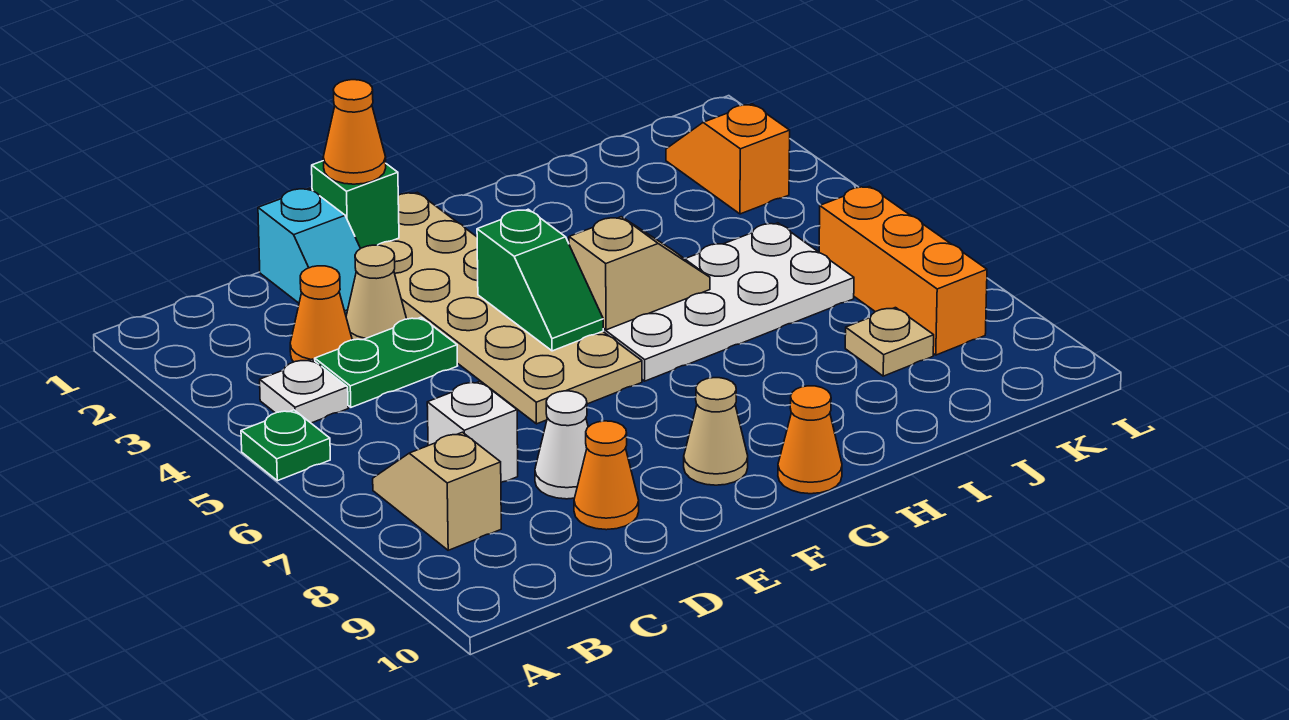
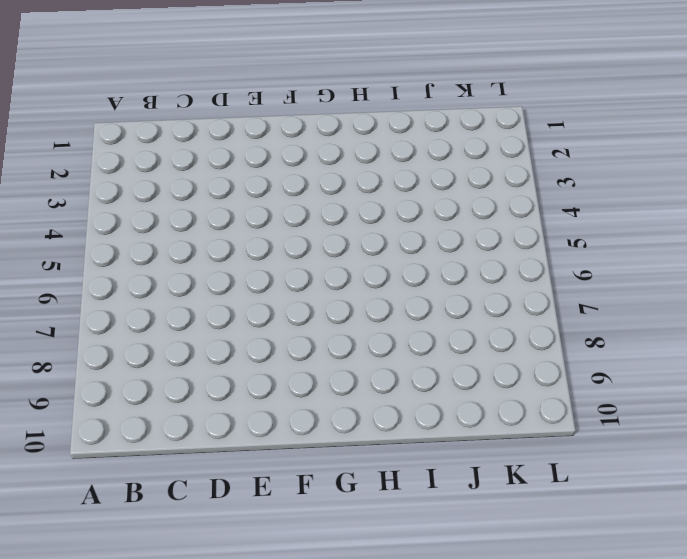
none -> green 1x1 plate [241,410,330,481]
none -> white 1x1 plate [260,359,348,423]
none -> tan 1x2 slope [373,432,501,550]

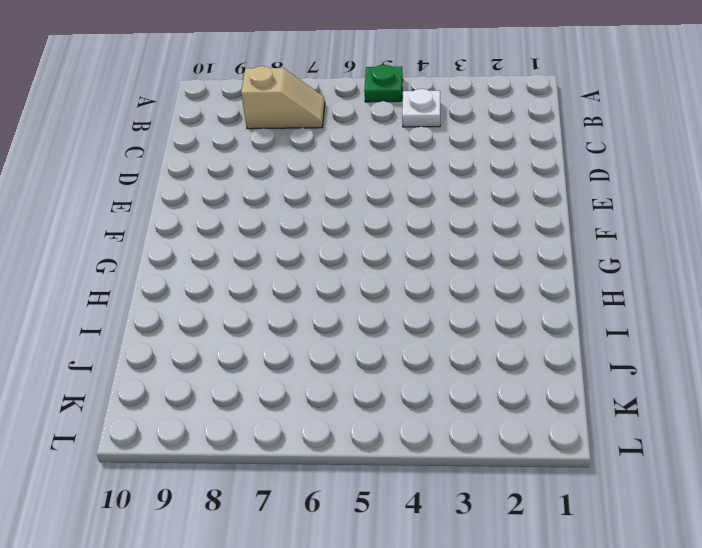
none -> orange 1x1 cone [290,266,352,362]
none -> green 1x2 plate [315,317,458,407]
none -> white 1x1 brick [427,381,518,482]

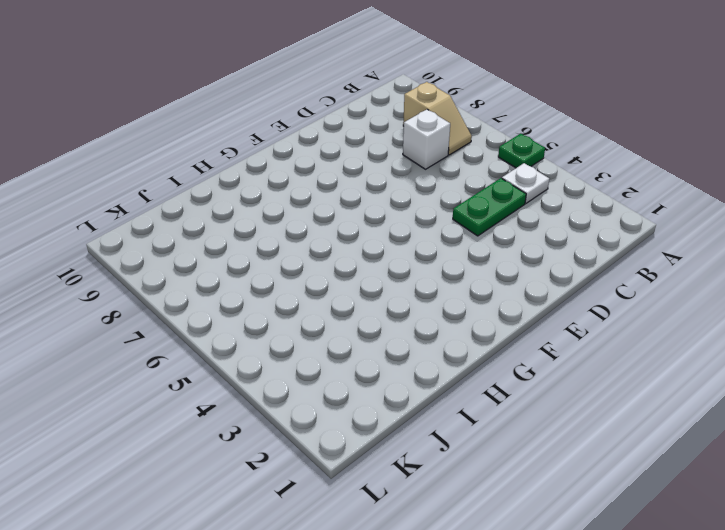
none -> orange 1x1 cone [290,266,352,362]
none -> cyan 1x2 slope [258,188,360,315]
none -> tan 1x1 cone [346,245,406,340]

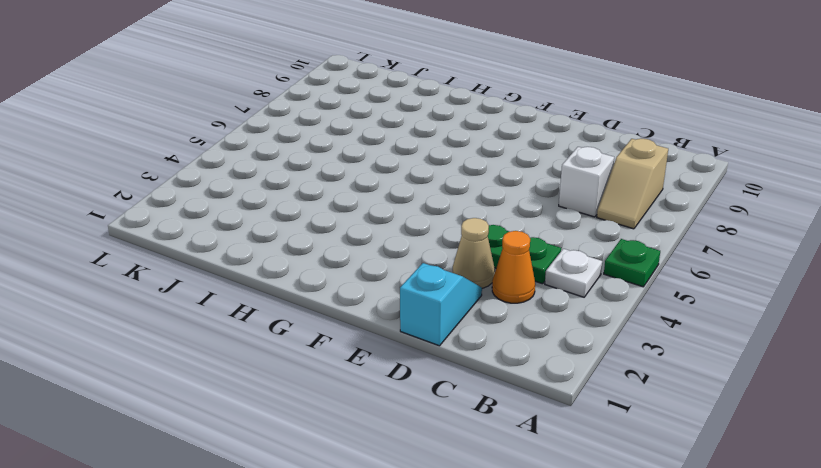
none -> white 1x1 cone [535,391,588,499]
none -> orange 1x1 cone [574,421,639,530]
none -> tan 2x6 plate [378,192,642,424]

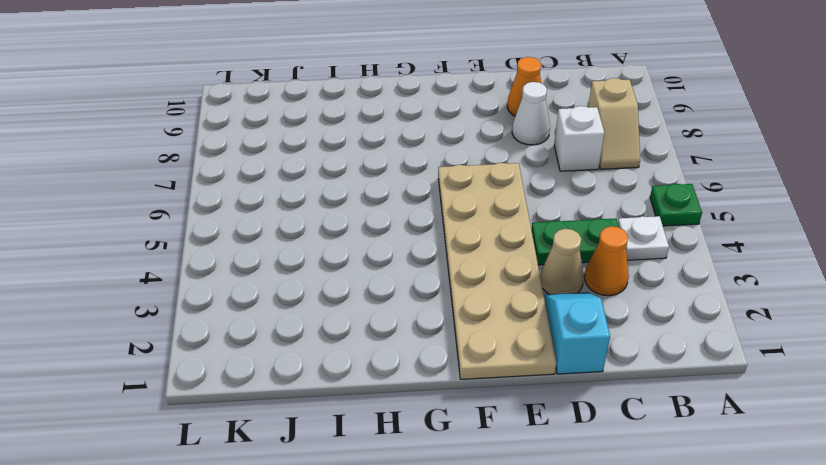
none -> tan 1x1 cone [684,378,748,485]
none -> white 2x4 plate [603,223,854,381]
none -> orange 1x1 cone [778,386,842,494]

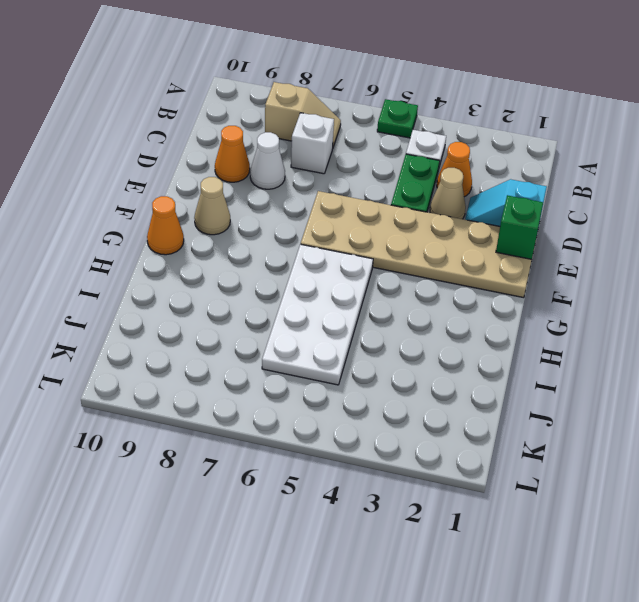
none -> tan 1x1 plate [845,308,934,376]
none -> orange 1x2 slope [666,104,790,214]
none -> orange 1x3 brick [819,186,987,355]

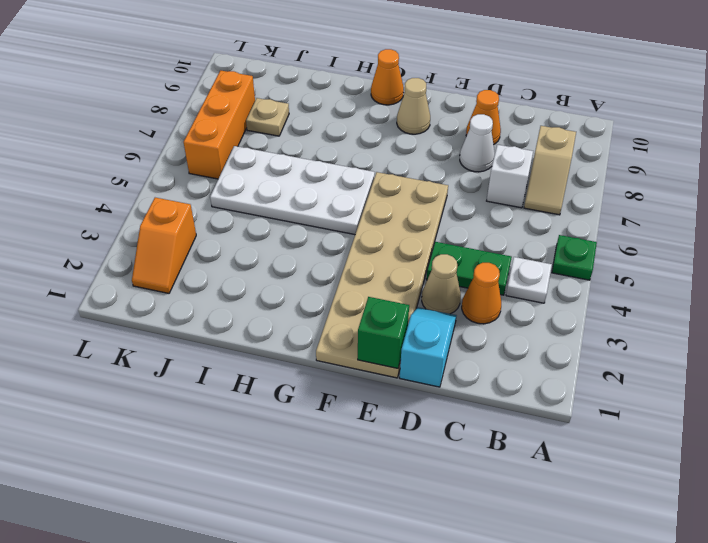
none -> green 1x2 slope [477,209,603,351]
none -> tan 1x2 slope [569,217,710,330]
none -> orange 1x1 cone [323,80,386,184]

